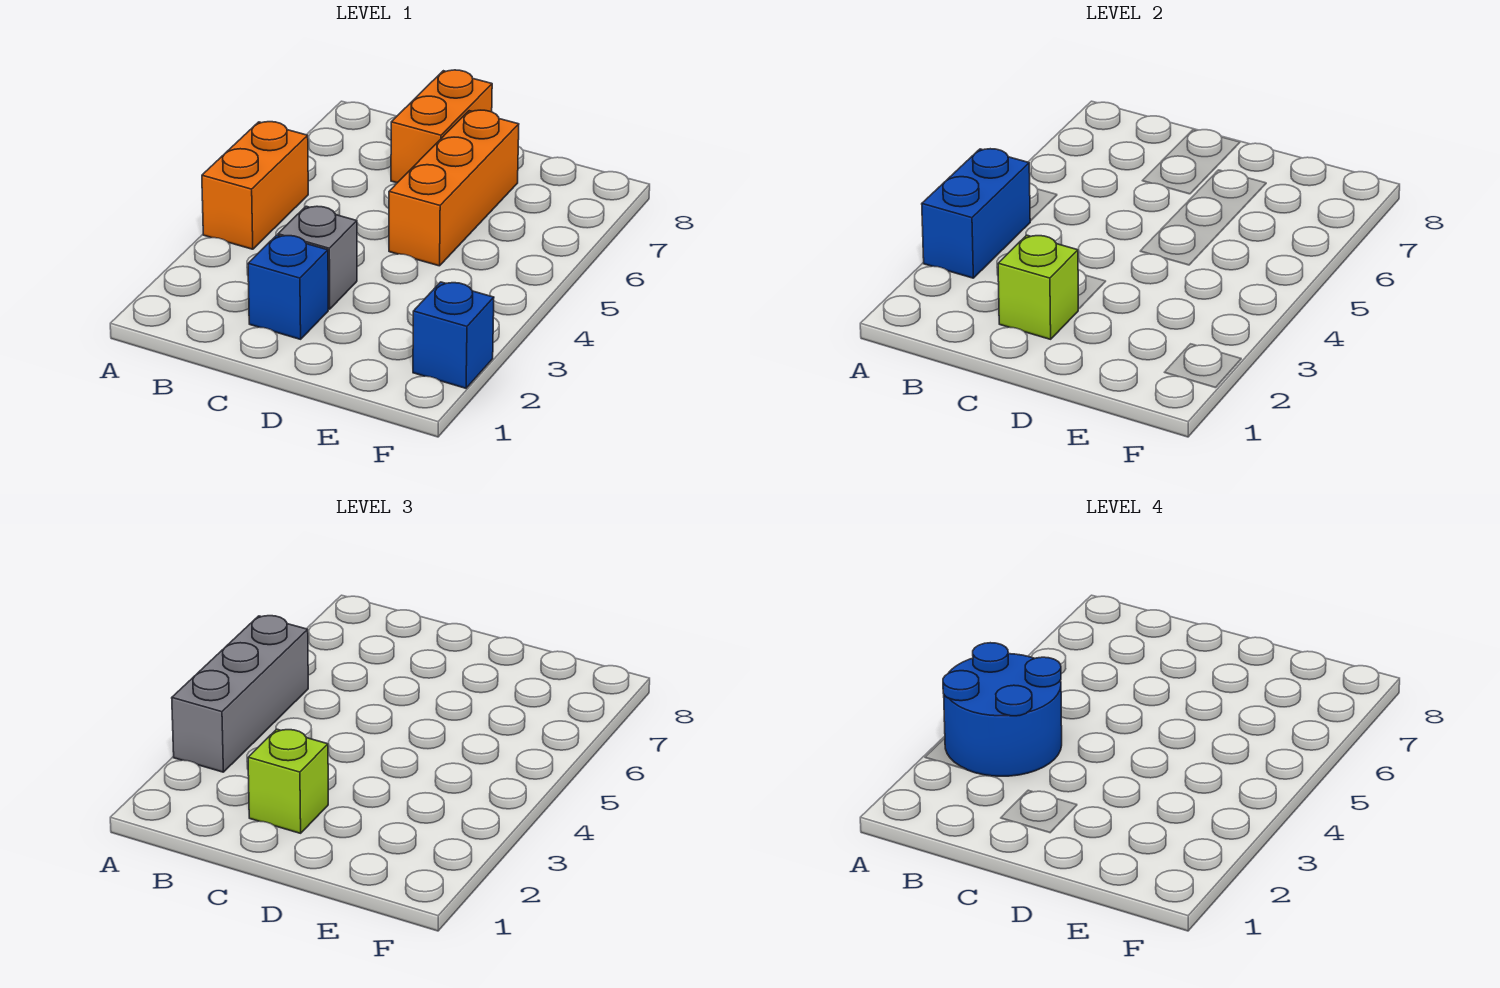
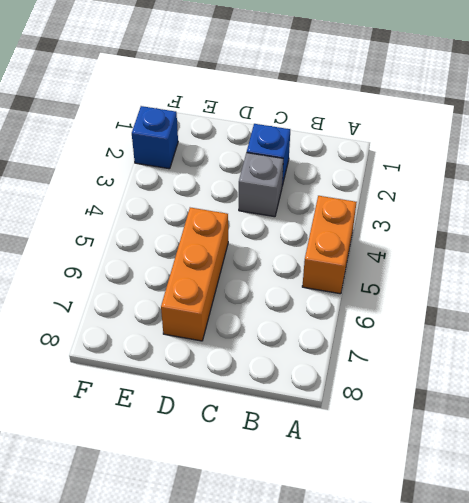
none -> orange 1x2 brick [391,70,492,183]
none -> blue 1x2 brick [922,149,1030,278]

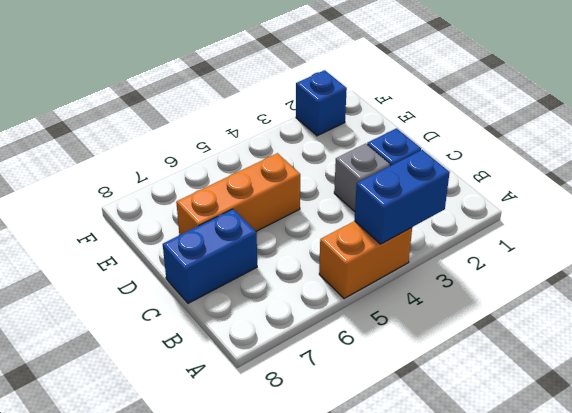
blue 1x2 brick [163,209,257,303] -> orange 1x2 brick [391,70,492,183]
none -> lime 1x1 brick [998,235,1078,339]
none -> grey 1x3 brick [172,616,308,772]

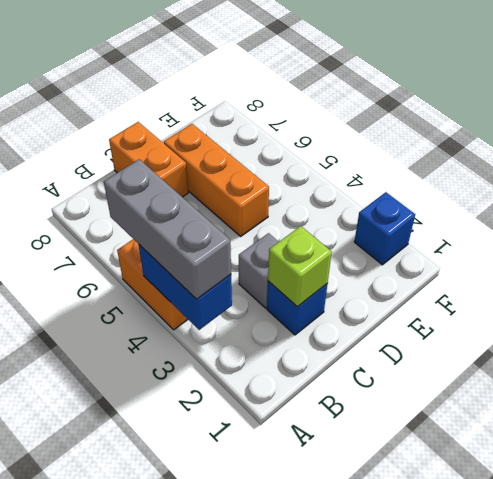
none -> lime 1x1 brick [248,729,328,833]
none -> blue 2x2 round brick [943,643,1062,776]

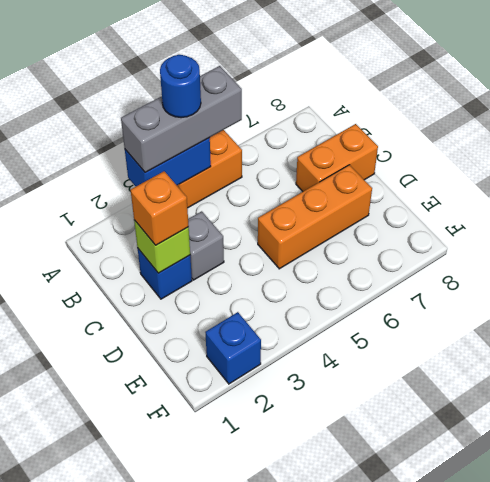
blue 1x1 round brick [160,55,201,118] -> blue 2x2 round brick [943,643,1062,776]
orange 1x1 brick [131,171,189,245] -> lime 1x1 brick [248,729,328,833]

